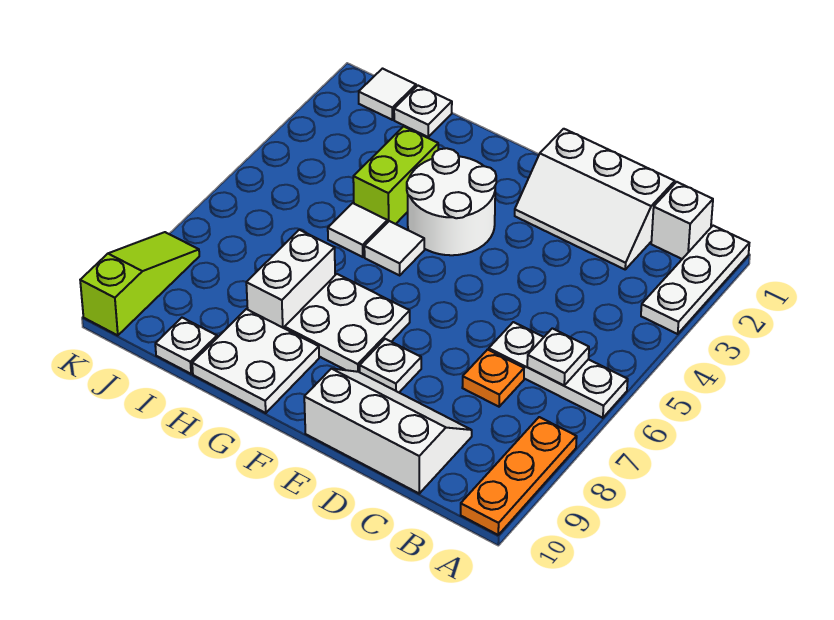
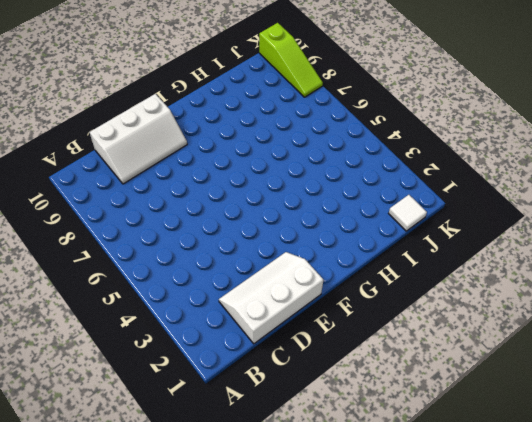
none -> white 1x3 plate [641,226,749,334]
none -> white 1x3 plate [489,322,628,418]
none -> orange 1x3 plate [461,417,577,535]

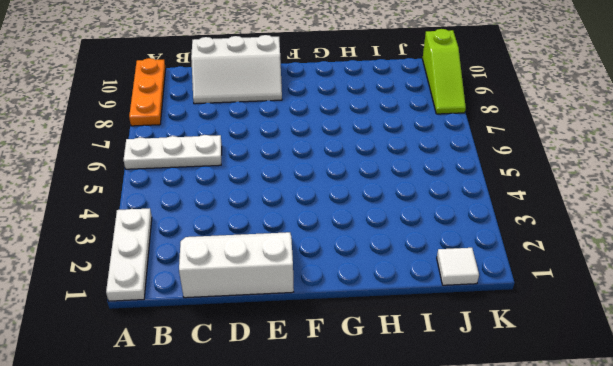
none -> white 1x1 brick [651,182,713,259]
none -> orange 1x1 plate [462,350,524,407]
none -> white 1x1 plate [360,339,421,392]

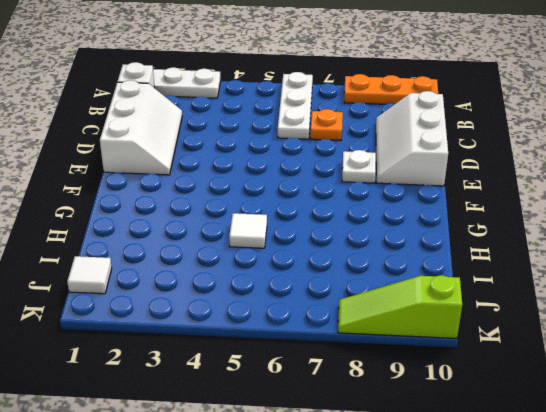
none -> white 2x2 round brick [407,148,496,255]
none -> white 2x2 plate [285,274,410,372]
none -> white 1x1 tile [364,221,424,275]

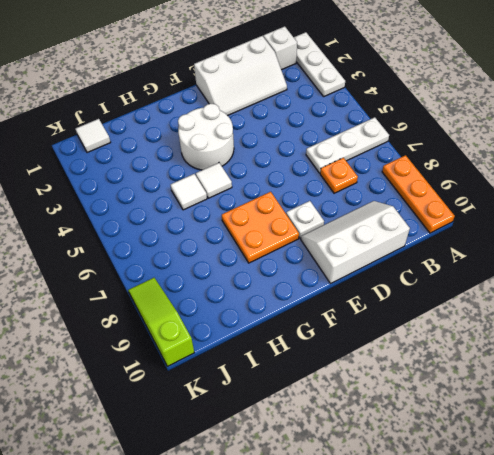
orange 2x2 plate [222,192,299,263] -> white 2x2 plate [285,274,410,372]
none -> white 2x2 plate [192,309,319,413]
none -> lime 1x2 brick [353,126,438,224]
none -> white 1x2 brick [246,230,335,328]

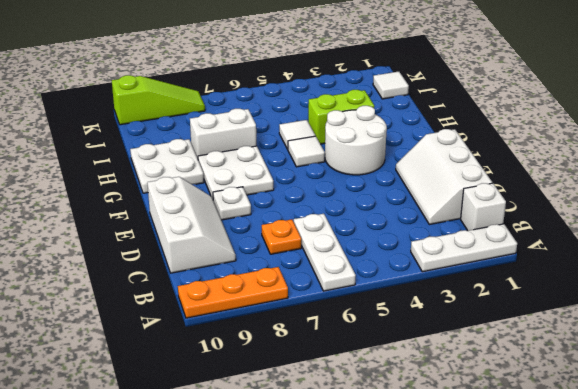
none -> white 1x1 plate [394,86,452,137]
none -> white 1x1 plate [155,318,217,374]
none -> white 1x1 plate [527,328,589,385]

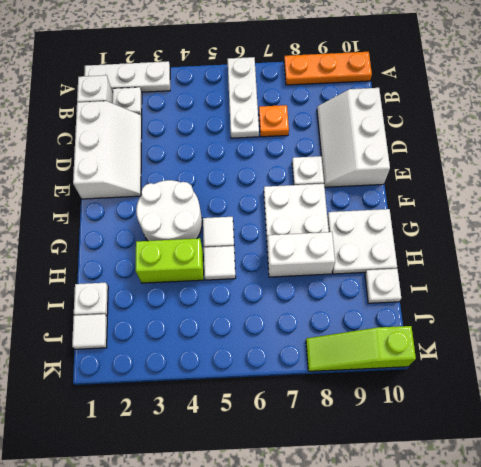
white 1x1 plate [112,87,142,117] -> white 1x1 plate moved to [527,328,589,385]

